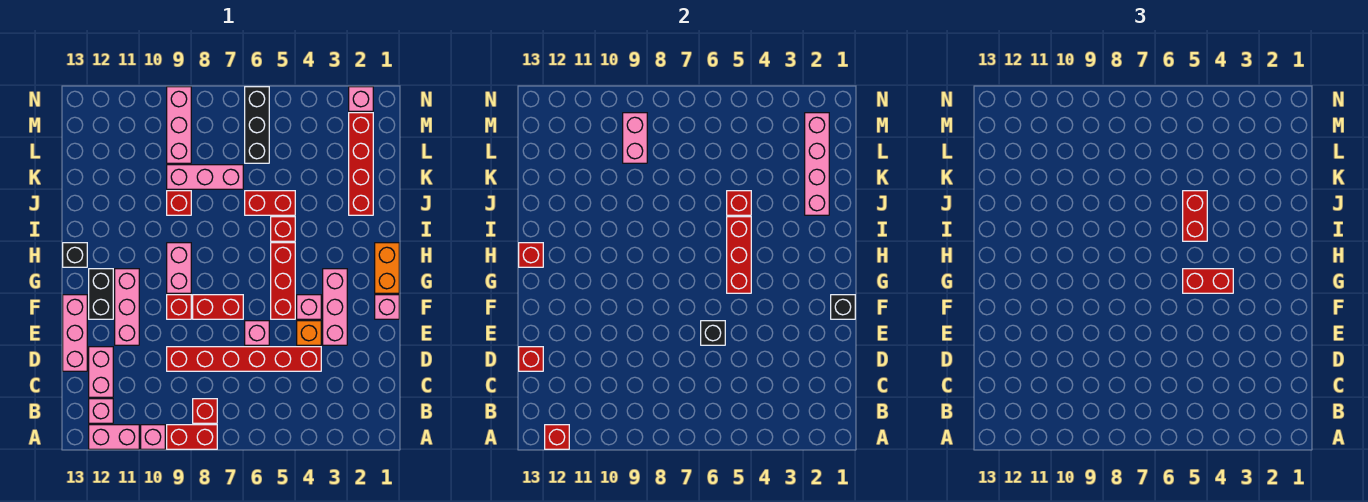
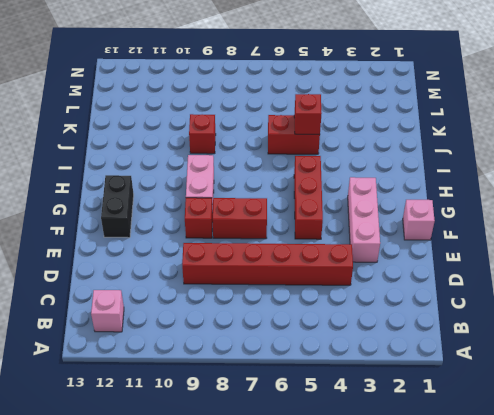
none -> red 1x2 brick [167,425,217,449]
none -> pink 1x1 brick [141,425,165,449]
none -> pink 1x2 brick [89,425,139,449]
none -> red 1x1 brick [193,399,217,423]

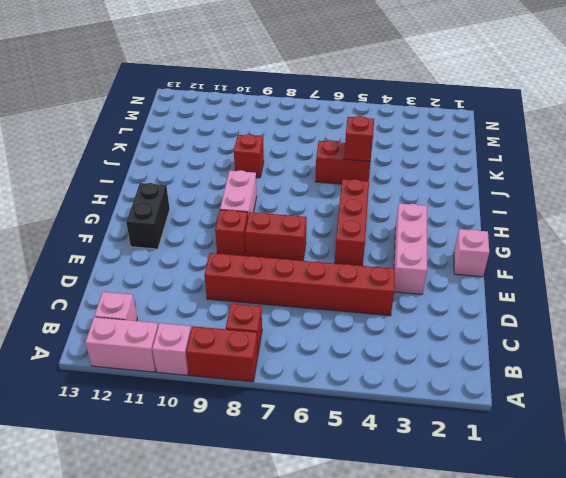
none -> pink 1x2 brick [89,347,113,397]
none -> pink 1x3 brick [63,295,87,371]
none -> orange 1x1 brick [297,321,321,345]
none -> pink 1x1 brick [245,321,269,345]

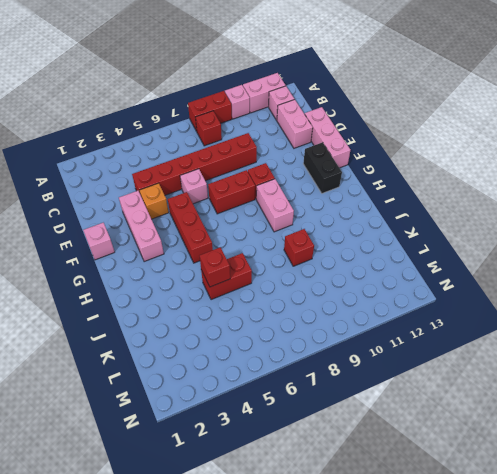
none -> pink 1x3 brick [115,269,139,345]
none -> pink 1x1 brick [297,295,321,319]
none -> orange 1x2 brick [375,243,399,293]
none -> black 1x1 brick [63,243,87,267]

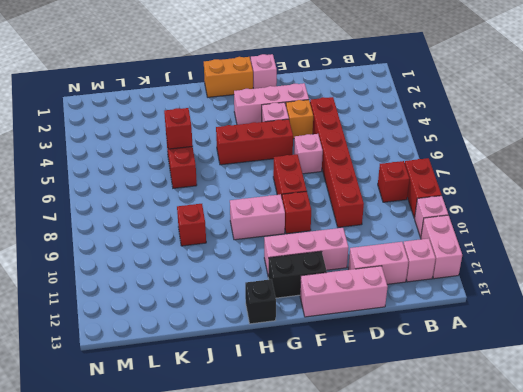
none -> red 1x1 brick [271,217,295,241]
none -> red 1x4 brick [349,113,373,215]
none -> pink 1x3 brick [167,165,243,189]
none -> black 1x3 brick [245,87,269,163]

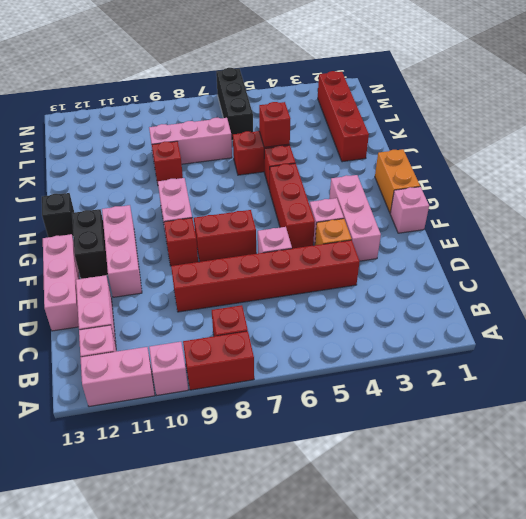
none -> pink 1x3 brick [167,87,191,163]
none -> pink 1x1 brick [349,87,373,111]
none -> red 1x1 brick [545,425,569,449]
none -> red 1x1 brick [519,347,543,371]

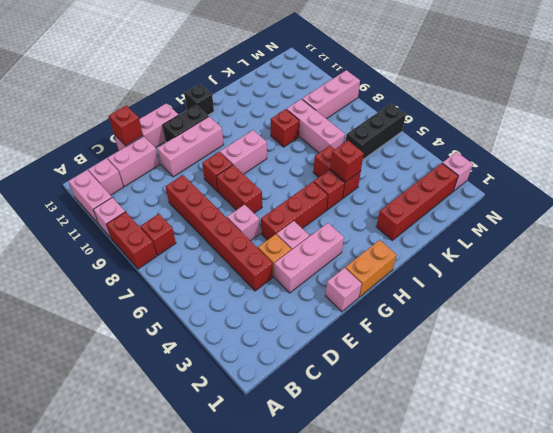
none -> red 1x1 brick [545,425,569,449]
none -> black 1x1 brick [701,321,725,345]
none -> black 1x1 brick [831,295,855,319]
none -> red 1x3 brick [727,217,751,293]

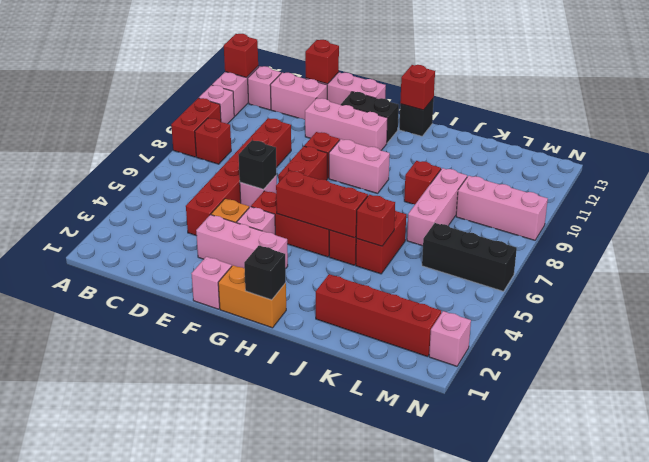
black 1x1 brick [244,246,286,300] -> black 1x1 brick moved to [831,295,855,319]
none -> pink 1x4 brick [805,113,829,215]
none -> pink 1x2 brick [623,113,647,163]
none -> red 1x2 brick [1183,269,1233,293]
none -> red 1x2 brick [1183,191,1207,241]

